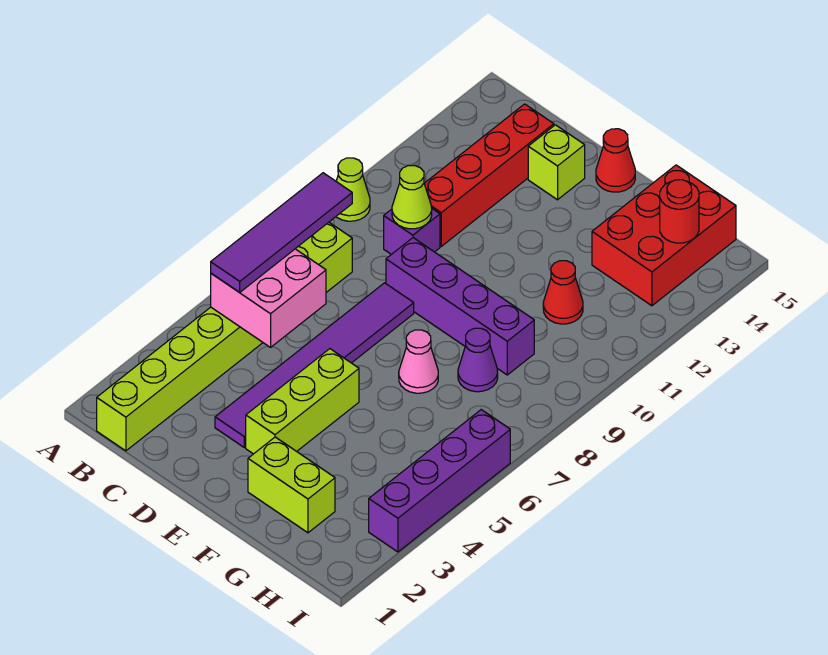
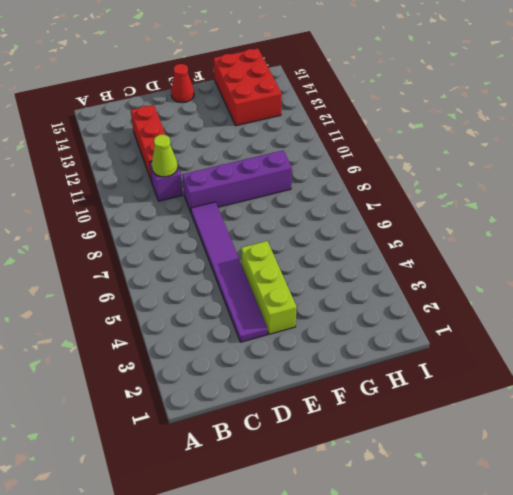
red 1x3 brick [131,105,166,182] -> red 1x4 brick [424,104,554,246]
none -> lime 1x1 cone [336,158,370,221]
none -> lime 1x8 brick [97,222,352,451]
none -> lime 1x1 brick [528,125,585,200]

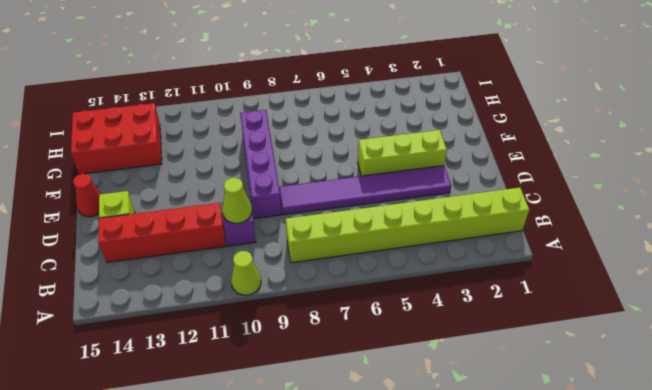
none -> lime 1x2 brick [248,437,335,533]
none -> pink 1x1 cone [399,330,438,393]
none -> purple 1x1 cone [458,328,498,392]

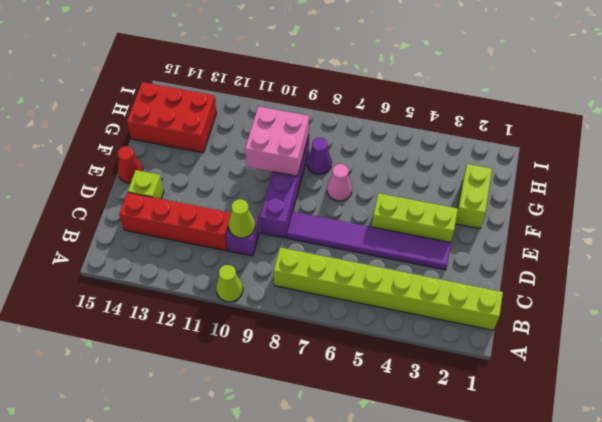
pink 2x2 brick [245,106,309,176] -> pink 2x2 brick moved to [211,249,326,347]
none -> red 1x1 cone [543,261,583,324]
none -> purple 1x4 brick [369,410,510,552]
none -> red 1x1 round brick [660,180,699,243]

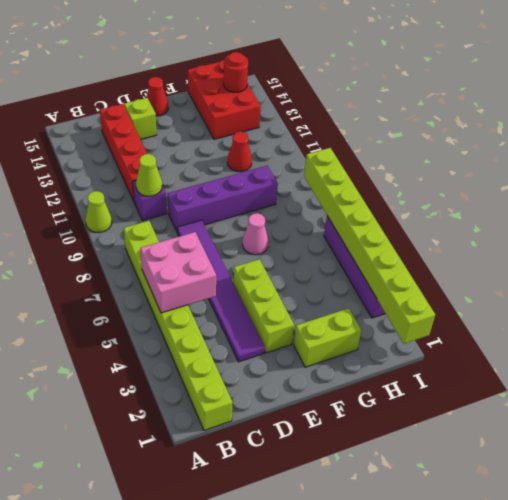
lime 1x8 brick [304,148,435,344] -> none
none -> purple 1x1 cone [458,328,498,392]
none -> purple 1x4 tile [211,173,352,292]

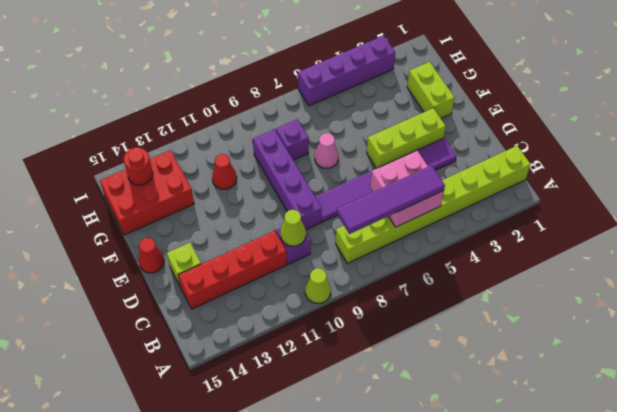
purple 1x1 brick [276,119,309,160] -> purple 1x1 cone [458,328,498,392]

